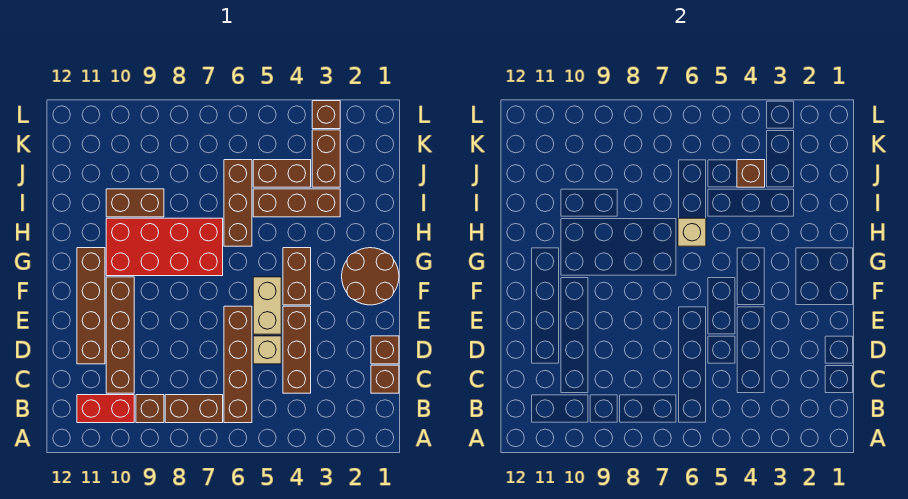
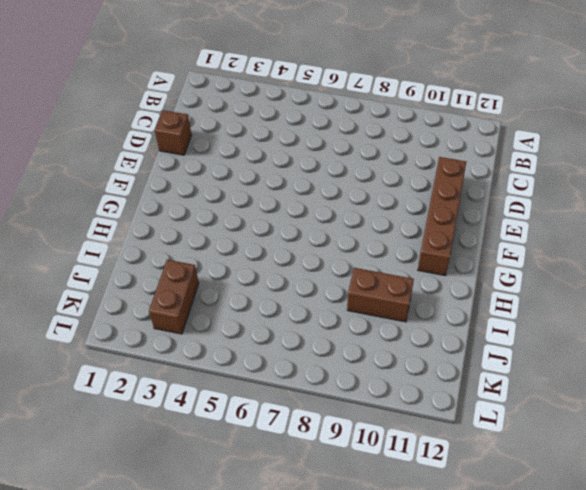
none -> brown 1x4 brick [224,306,252,423]
none -> brown 1x2 brick [165,395,223,423]
none -> brown 1x1 brick [136,395,164,423]

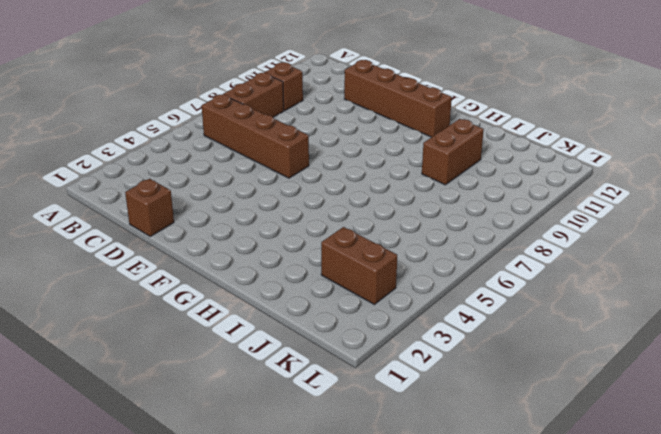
none -> red 1x2 brick [77,395,134,423]
none -> brown 1x1 brick [371,365,399,393]
none -> brown 1x3 brick [283,306,311,393]

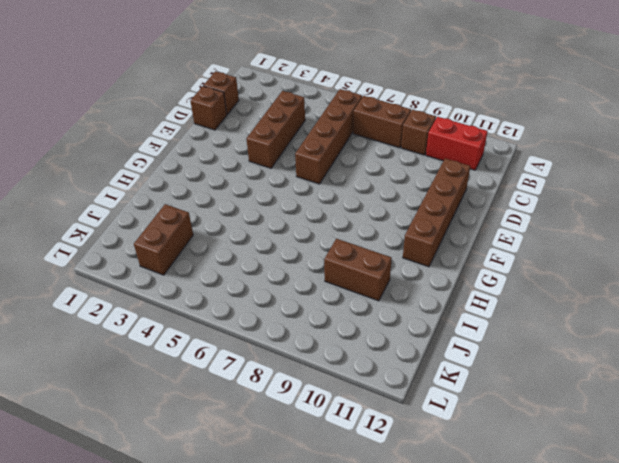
none -> brown 1x4 brick [106,277,134,393]
none -> tan 1x1 brick [253,336,281,364]
none -> tan 1x2 brick [253,277,281,334]

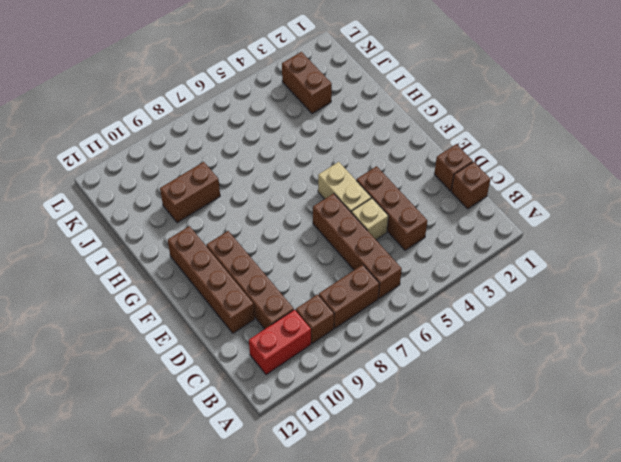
none -> brown 2x2 round brick [342,248,399,305]
none -> brown 1x2 brick [283,248,311,305]
none -> red 2x4 brick [106,218,223,276]

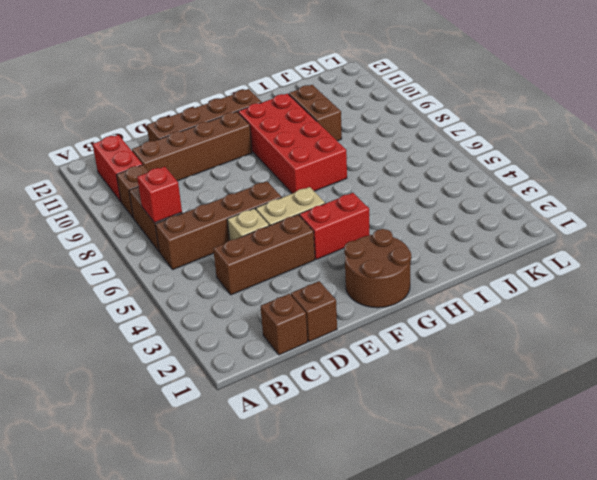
red 1x1 brick [137,167,182,223] -> none
red 1x2 brick [299,193,370,259] -> brown 1x2 brick [283,248,311,305]
none -> brown 1x3 brick [224,160,252,246]
none -> brown 1x3 brick [253,189,340,217]
none -> brown 1x2 brick [312,130,340,187]

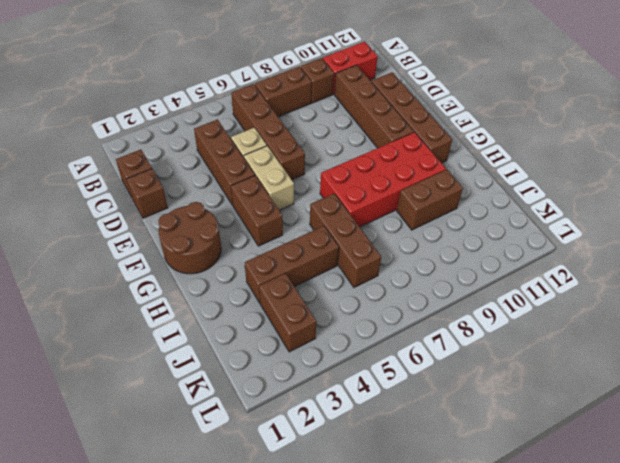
none -> brown 1x2 brick [253,160,311,187]
none -> brown 1x1 brick [312,101,340,129]
none -> tan 1x1 brick [678,218,706,246]

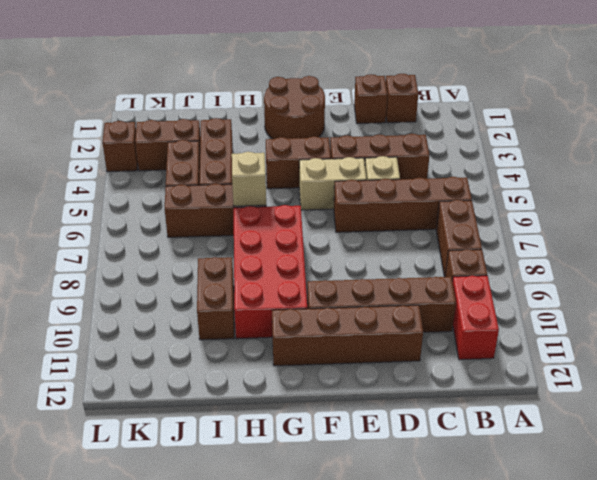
none -> brown 1x1 brick [737,160,765,187]

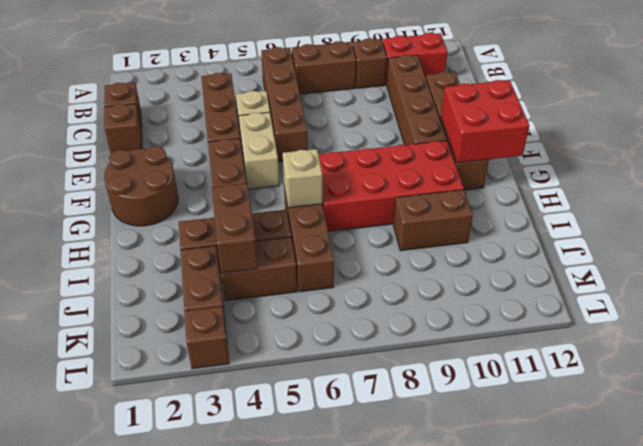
red 2x2 brick [441,80,529,163] -> none
brown 1x2 brick [212,183,258,273] -> brown 1x1 brick [737,160,765,187]

